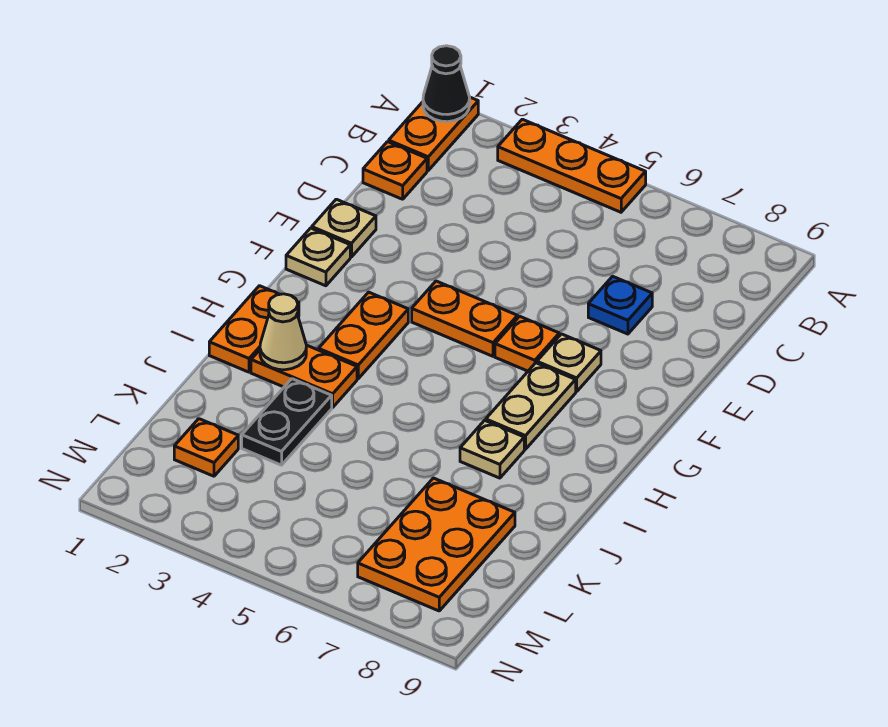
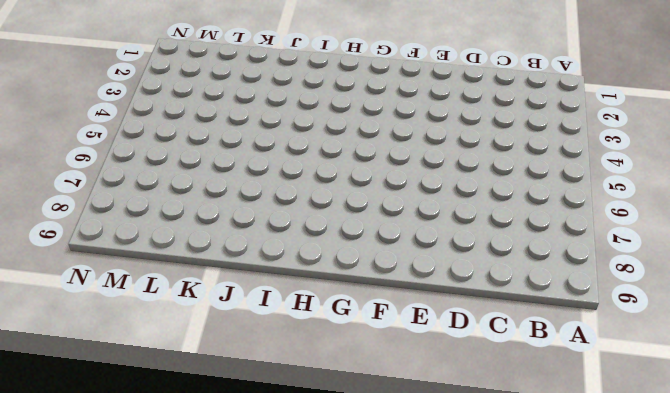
none -> orange 1x2 plate [389,97,478,170]
none -> orange 1x3 plate [498,119,646,212]
none -> orange 1x1 plate [363,142,427,199]

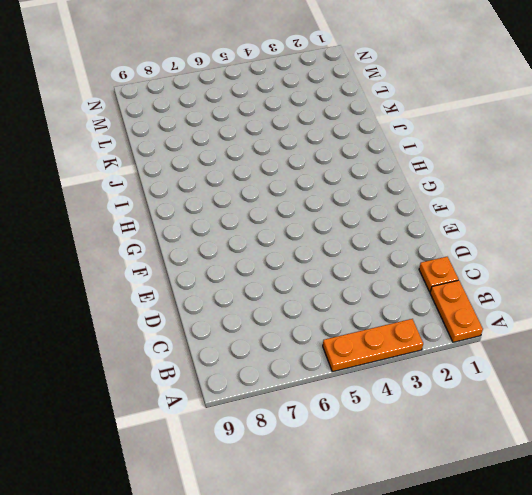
none -> blue 1x1 plate [588,276,652,334]
none -> tan 1x1 plate [312,199,376,257]
none -> tan 1x1 plate [286,228,350,286]

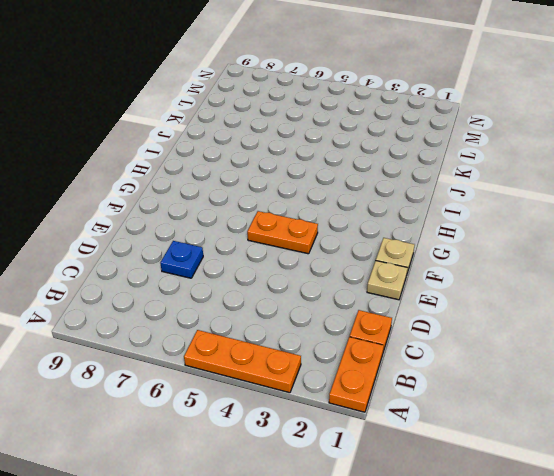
none -> orange 1x1 plate [495,316,559,371]
none -> tan 1x1 plate [537,334,601,392]
none -> orange 1x2 plate [319,292,408,379]

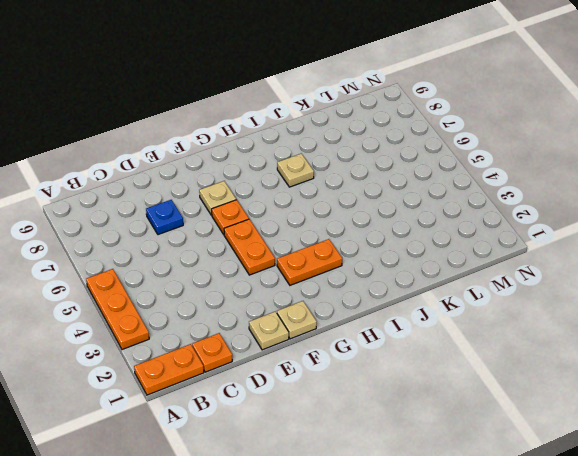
none -> tan 1x2 plate [486,363,576,449]
none -> orange 1x2 plate [209,286,299,372]
none -> orange 1x2 plate [251,345,357,407]

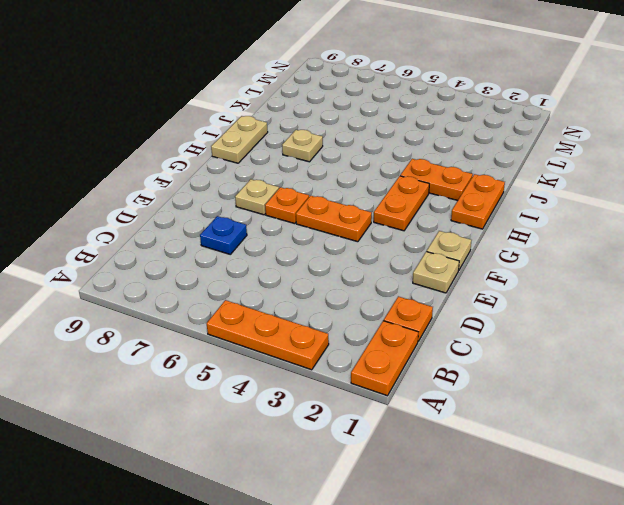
tan 1x2 plate [211,116,268,163] -> tan 1x2 plate moved to [486,363,576,449]
none -> black 1x2 plate [242,379,332,465]
none -> orange 2x3 plate [358,478,515,611]
none -> orange 1x1 plate [174,419,238,476]

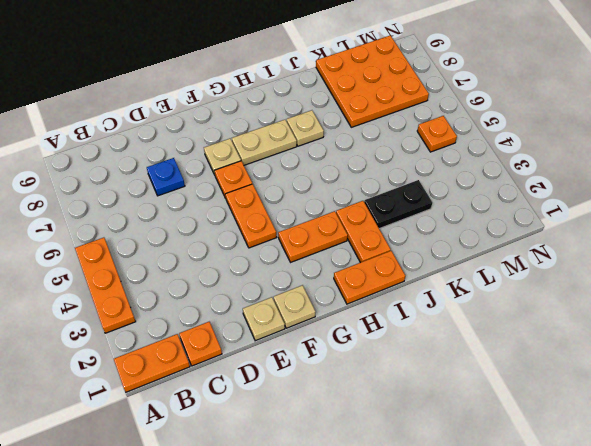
orange 3x3 plate [316,35,429,127] -> orange 2x3 plate [358,478,515,611]
orange 1x1 plate [417,116,457,152] -> orange 1x1 plate moved to [174,419,238,476]
none -> black 1x1 cone [423,46,470,122]
none -> tan 1x1 cone [260,294,306,370]

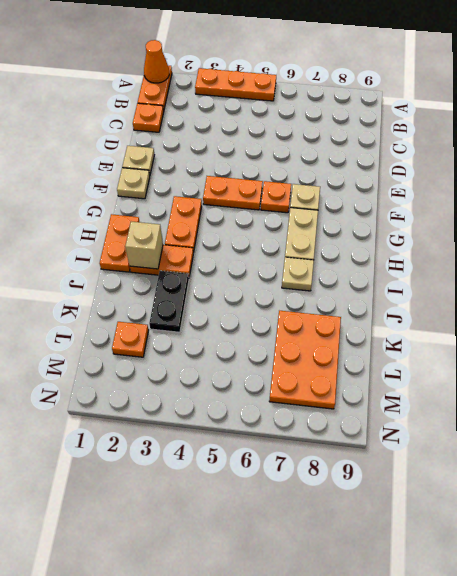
orange 1x1 cone [144,40,169,83] -> black 1x1 cone [423,46,470,122]
tan 1x1 brick [125,222,163,269] -> tan 1x1 cone [260,294,306,370]
none -> blue 1x1 plate [588,276,652,334]

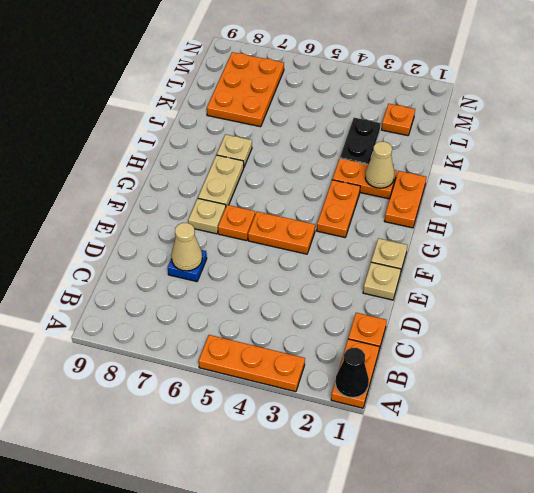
tan 1x1 cone [171,223,202,271] -> none

